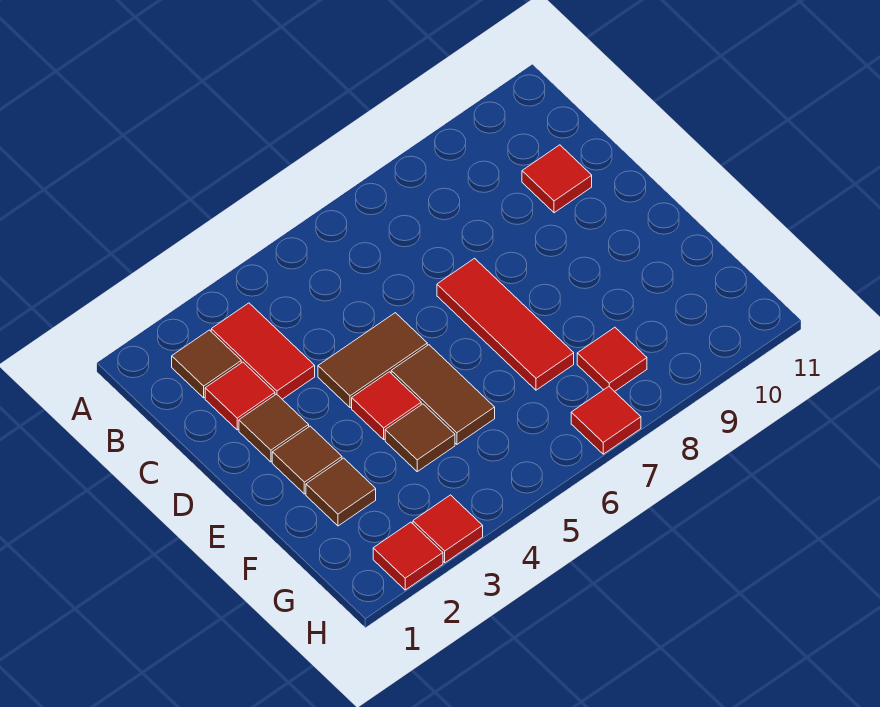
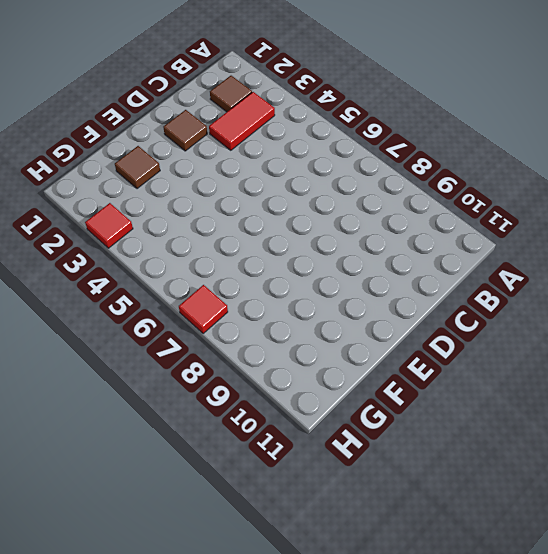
none -> red 1x1 tile [205,362,275,430]
none -> red 1x1 tile [522,145,592,213]
none -> brown 1x2 tile [318,313,427,408]

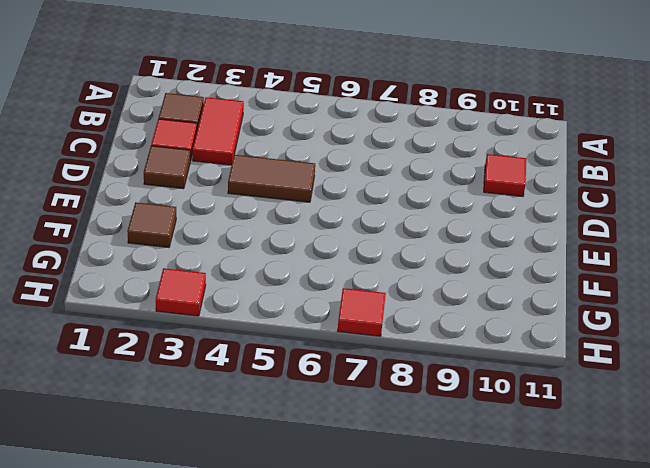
none -> red 1x3 tile [437,258,574,390]
none -> brown 1x1 tile [272,426,342,494]
none -> red 1x1 tile [352,372,421,439]

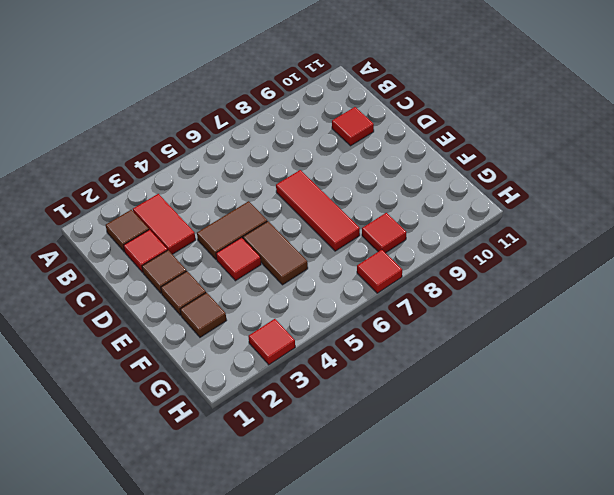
none -> brown 1x1 tile [385,404,455,471]
none -> red 1x1 tile [373,522,443,590]

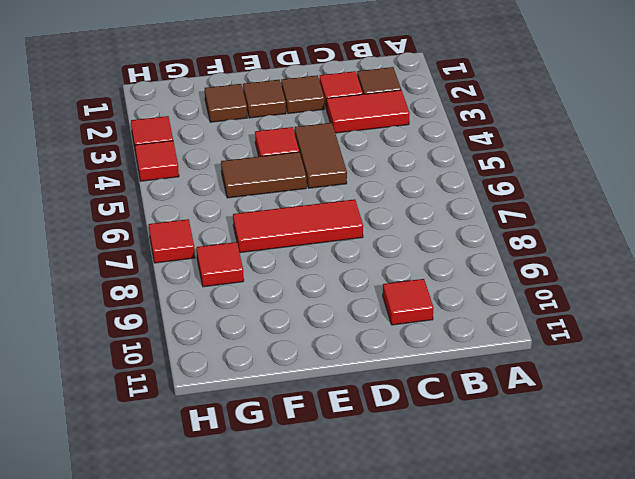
red 1x1 tile [135,141,179,181] -> red 1x1 tile moved to [373,522,443,590]
none -> brown 1x1 tile [385,404,455,471]

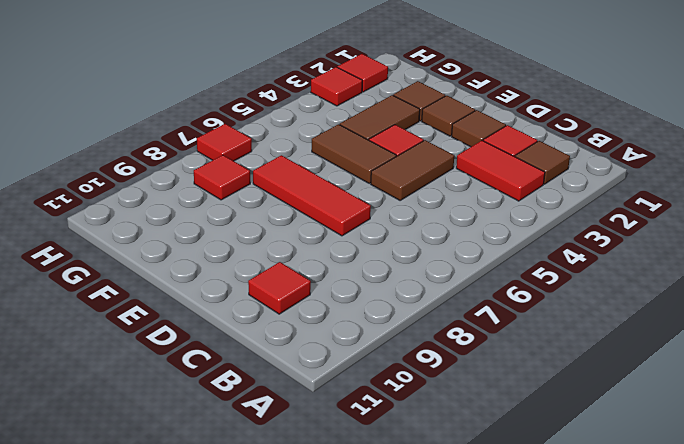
brown 1x2 tile [340,95,420,140] -> brown 1x1 tile [385,404,455,471]

